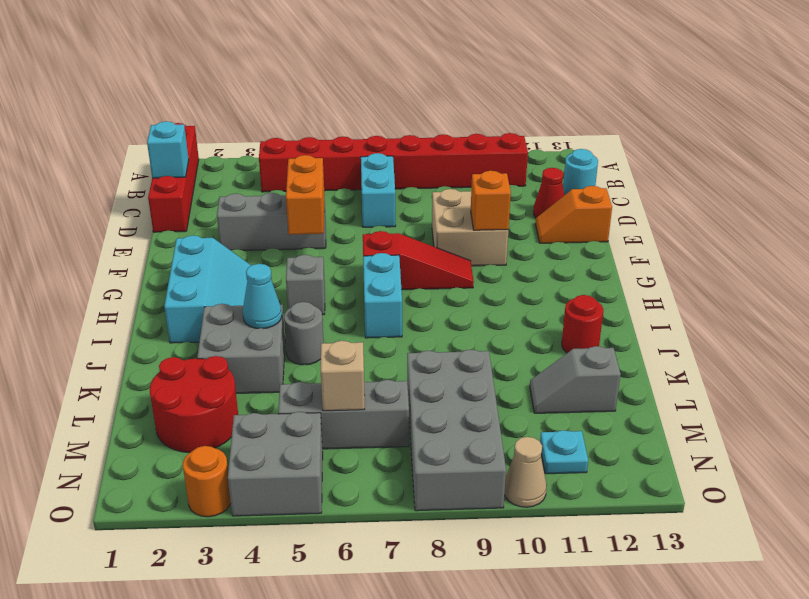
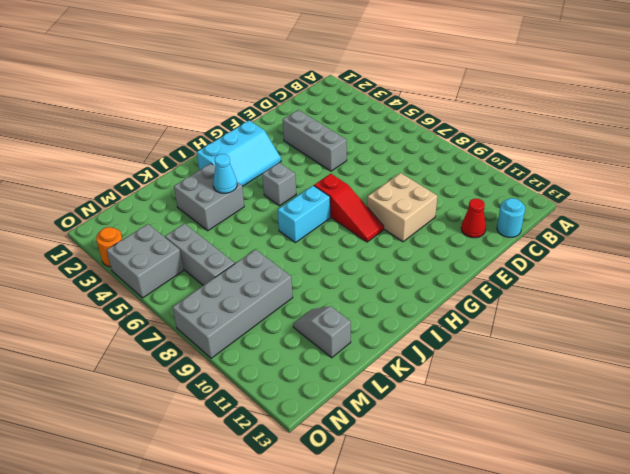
none -> red 1x4 brick [148,123,199,232]
none -> red 1x8 brick [259,133,528,192]
none -> cyan 1x2 brick [361,153,396,227]

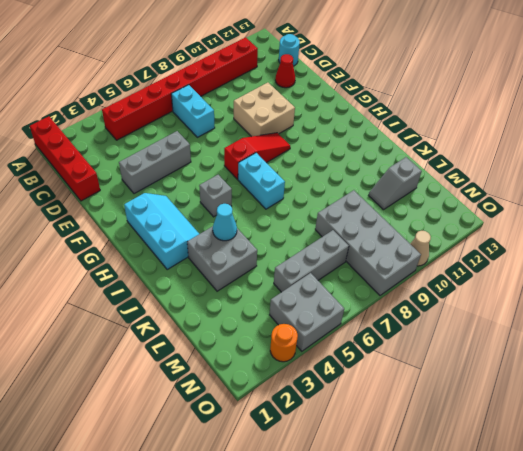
none -> orange 1x2 slope [535,186,612,243]
none -> grey 1x1 round brick [284,302,324,365]
none -> red 1x1 round brick [562,295,603,353]

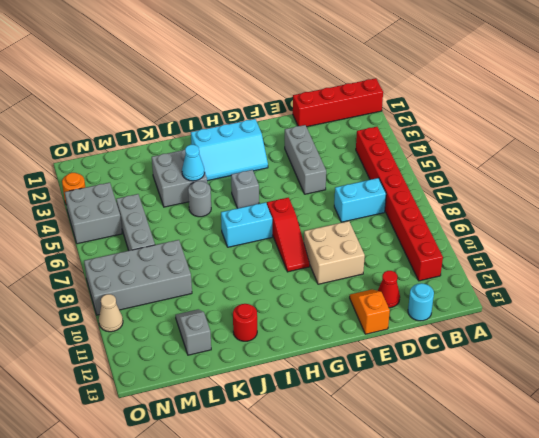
none -> red 2x2 round brick [150,356,238,453]
none -> cyan 1x1 plate [540,430,588,474]
none -> cyan 1x1 brick [147,121,189,178]

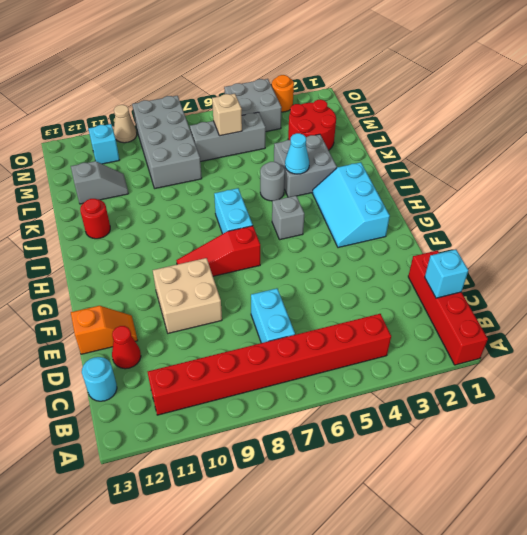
cyan 1x1 brick [88,124,119,164] -> cyan 1x1 plate [540,430,588,474]
none -> grey 1x3 brick [217,193,326,250]
none -> orange 1x2 brick [286,155,324,235]
none -> orange 1x1 brick [471,171,511,230]

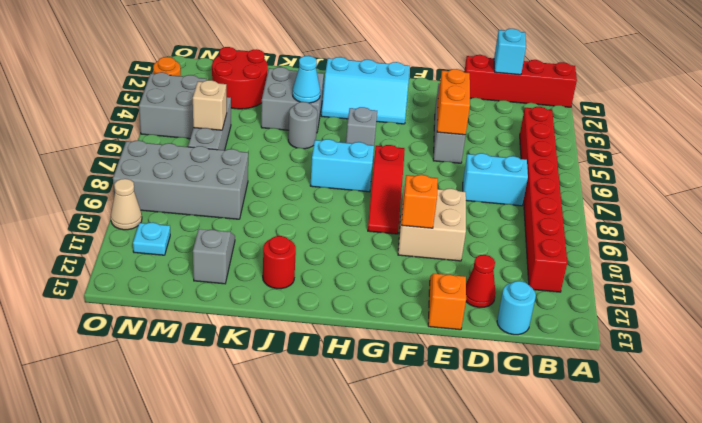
orange 1x2 brick [437,69,470,135] -> orange 1x2 brick turned to [286,155,324,235]

